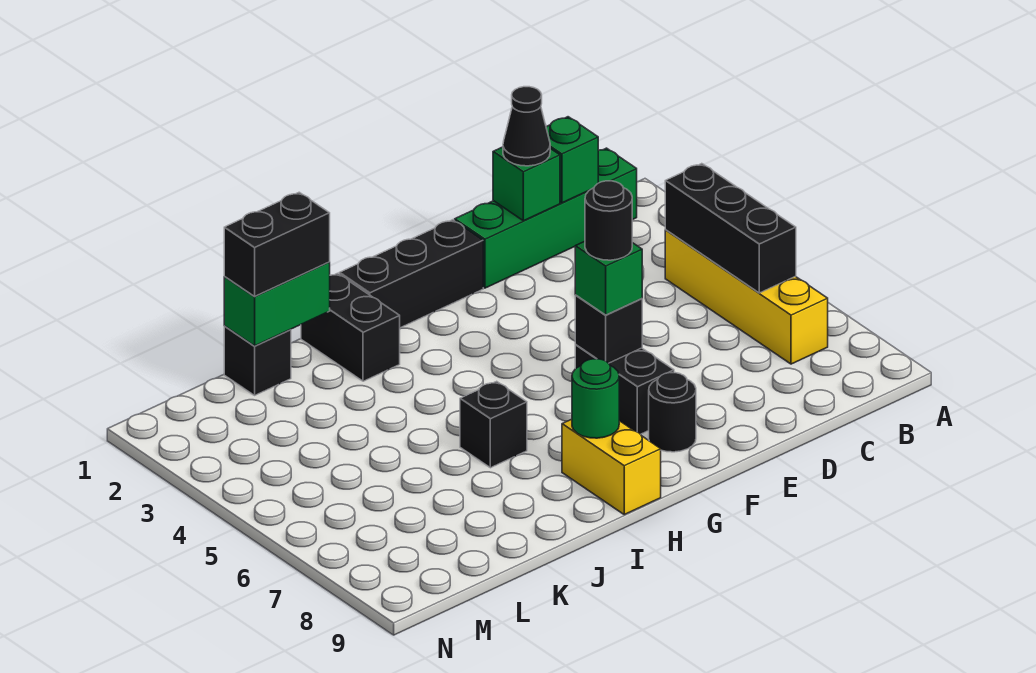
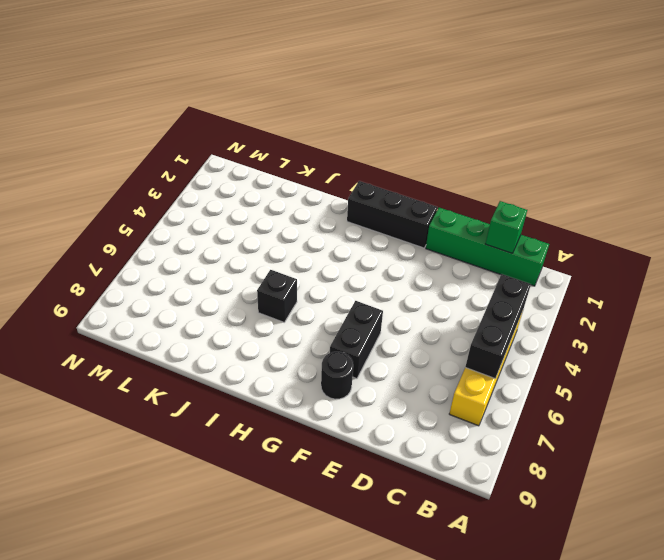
none -> yellow 1x2 brick [562,419,661,515]
none -> black 1x2 brick [301,273,400,381]
none -> black 1x1 brick [224,326,291,395]

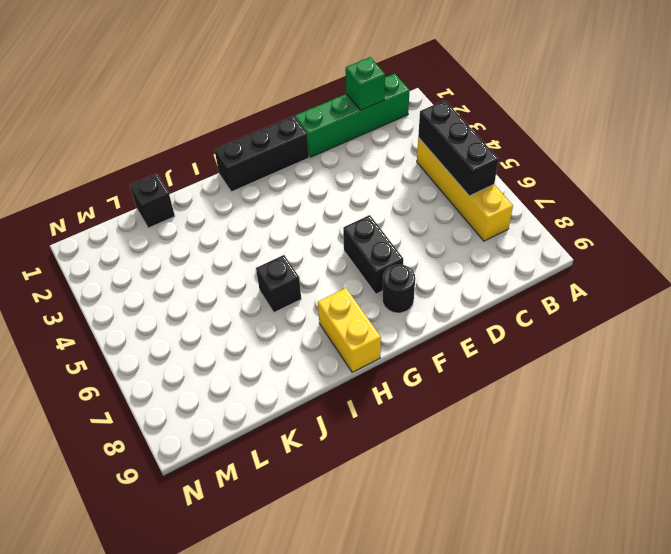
none -> black 1x2 brick [301,273,400,381]
none -> green 1x1 brick [493,147,560,221]
none -> black 1x1 brick [575,295,642,363]

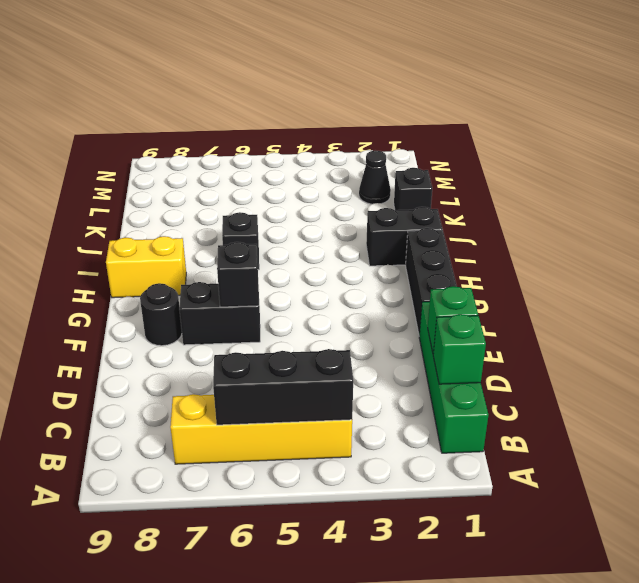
black 1x1 cone [359,150,391,204] -> black 1x1 cone moved to [503,87,550,166]
none -> green 1x1 round brick [572,359,619,438]
none -> green 1x2 brick [224,262,330,346]
none -> green 1x1 brick [575,241,642,315]

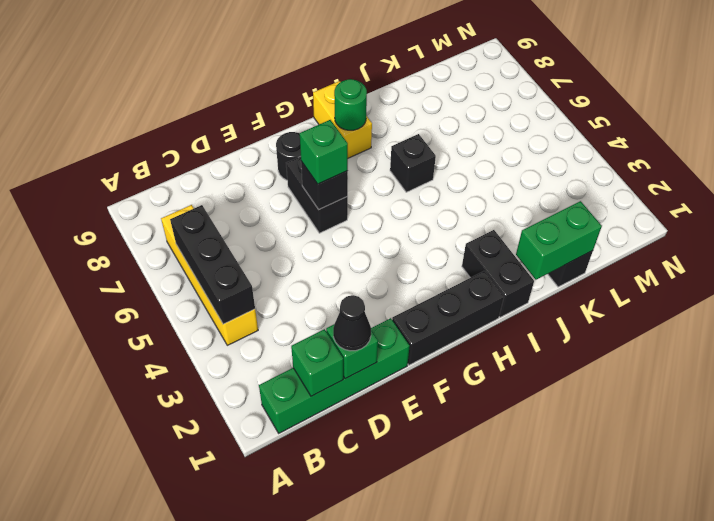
none -> black 1x2 brick [224,192,330,296]
none -> black 1x1 round brick [585,181,632,260]

